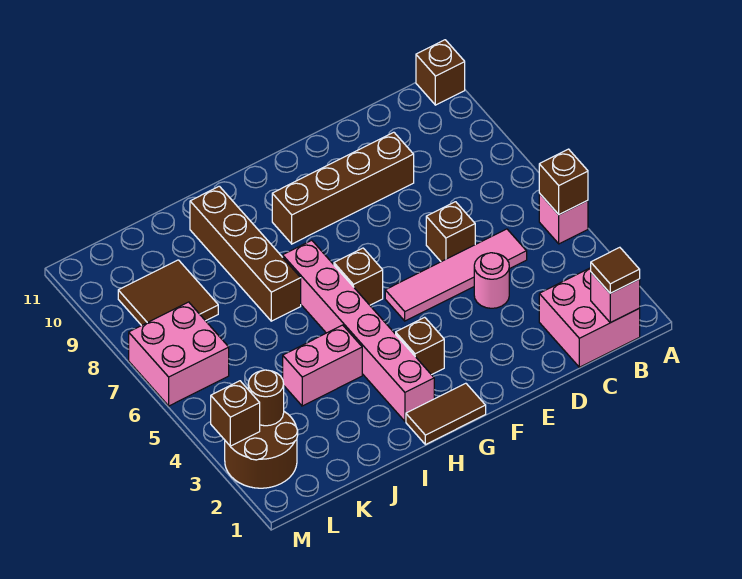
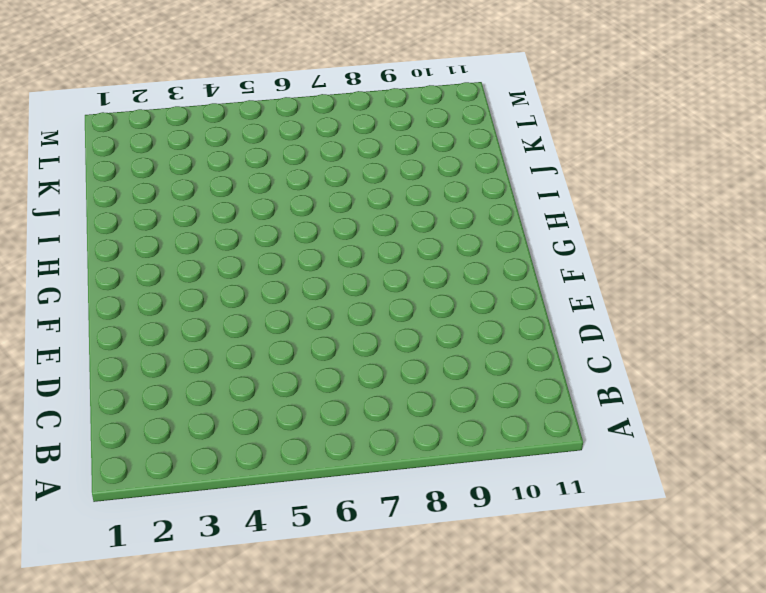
none -> pink 1x1 brick [539,193,588,244]
none -> brown 1x1 brick [416,40,465,105]
none -> pink 2x2 brick [539,268,640,367]

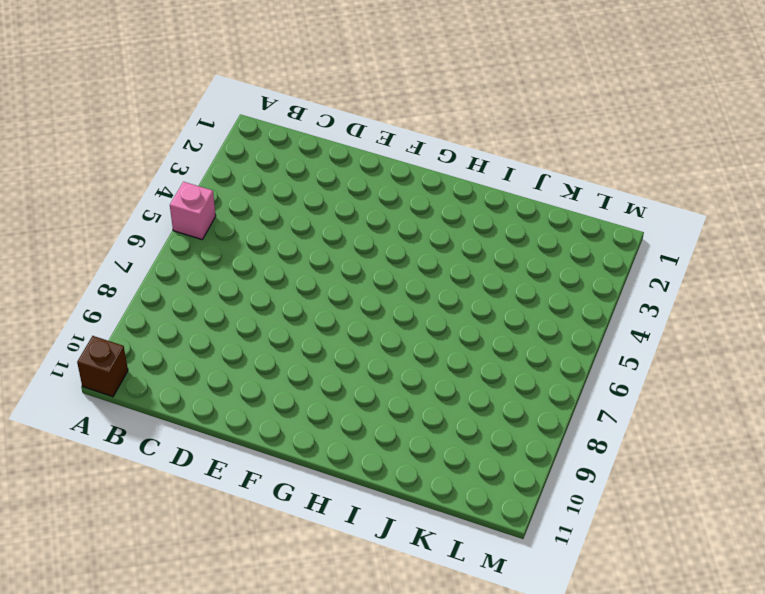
none -> pink 2x2 brick [539,268,640,367]
none -> pink 1x4 tile [385,229,527,321]
none -> pink 1x1 round brick [474,253,509,308]

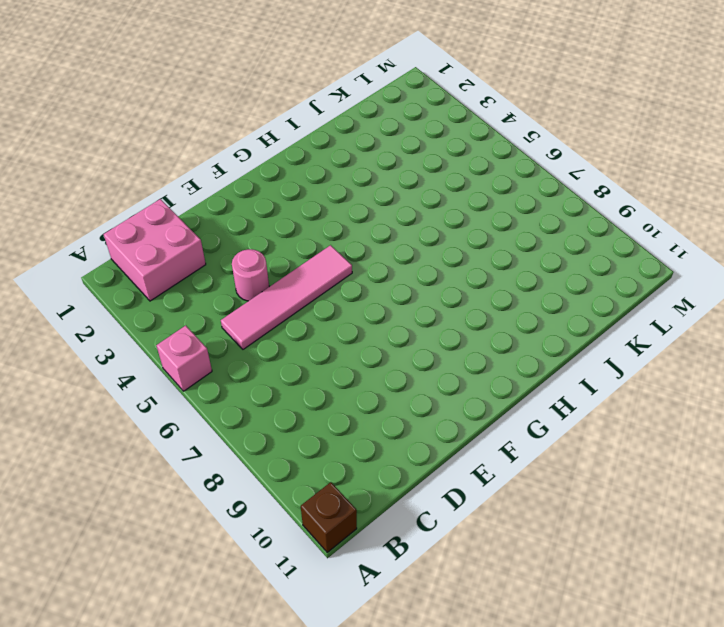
none -> brown 1x1 brick [426,202,475,262]
none -> brown 1x4 brick [272,132,414,244]
none -> brown 1x2 tile [406,383,486,445]

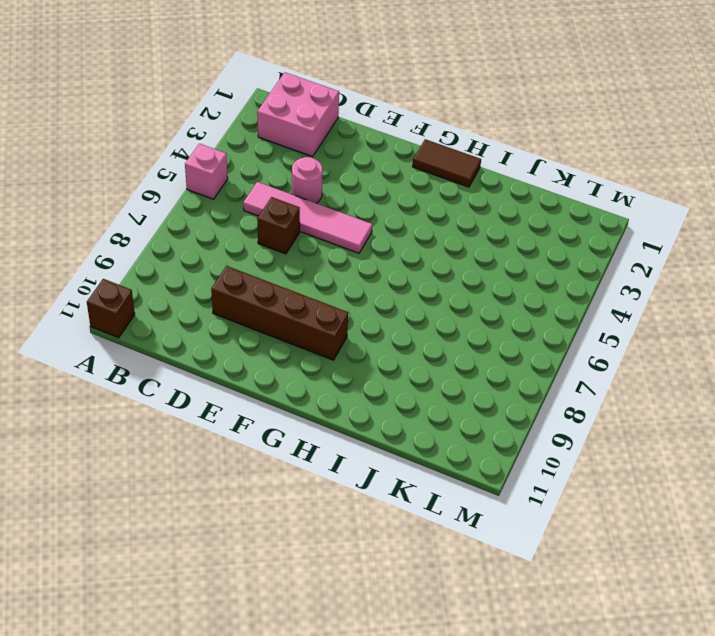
none -> brown 1x1 brick [396,317,444,375]
none -> brown 1x1 brick [334,248,383,305]
none -> pink 1x6 brick [283,240,434,421]

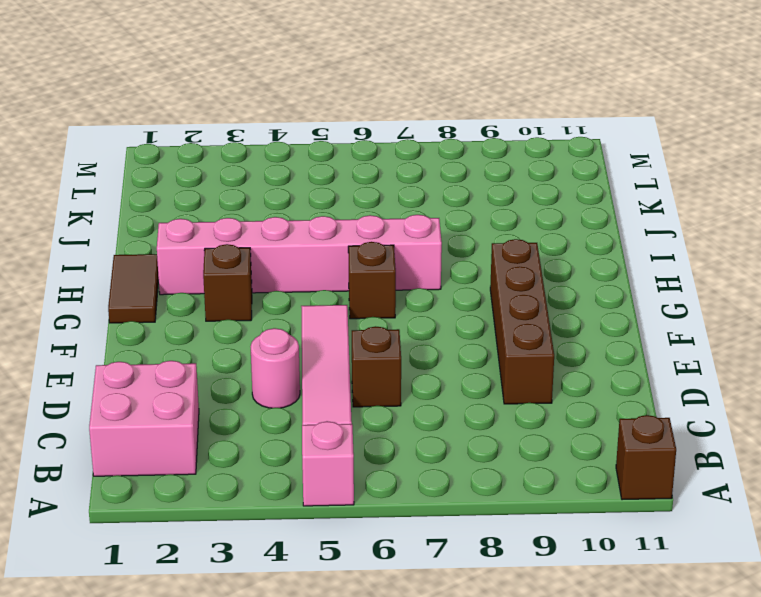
none -> pink 1x2 brick [283,325,362,406]
none -> brown 1x4 brick [190,186,301,321]
none -> brown 2x2 tile [118,260,218,326]

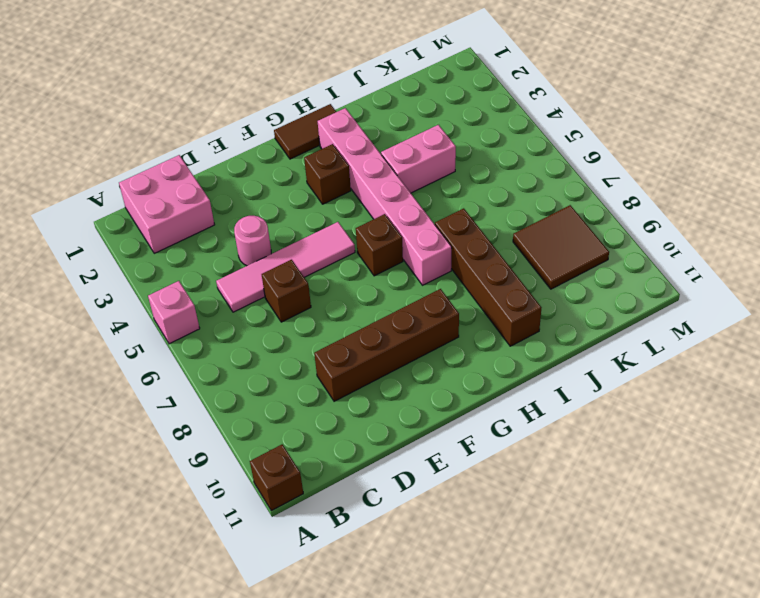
none -> brown 2x2 round brick [225,412,298,488]
none -> pink 2x2 brick [129,302,229,406]
none -> brown 1x1 brick [539,149,588,215]

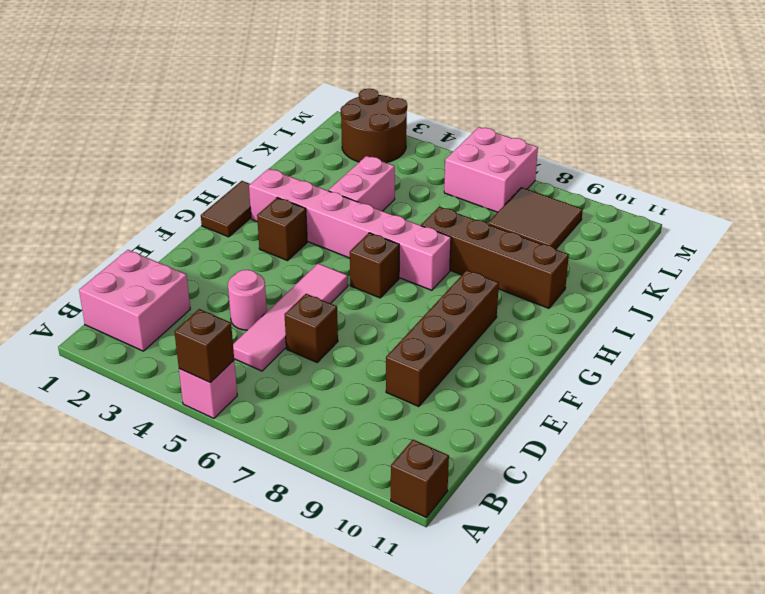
none -> pink 1x1 brick [591,272,640,323]
none -> brown 1x1 round brick [248,370,284,426]
none -> brown 1x1 brick [211,381,260,446]

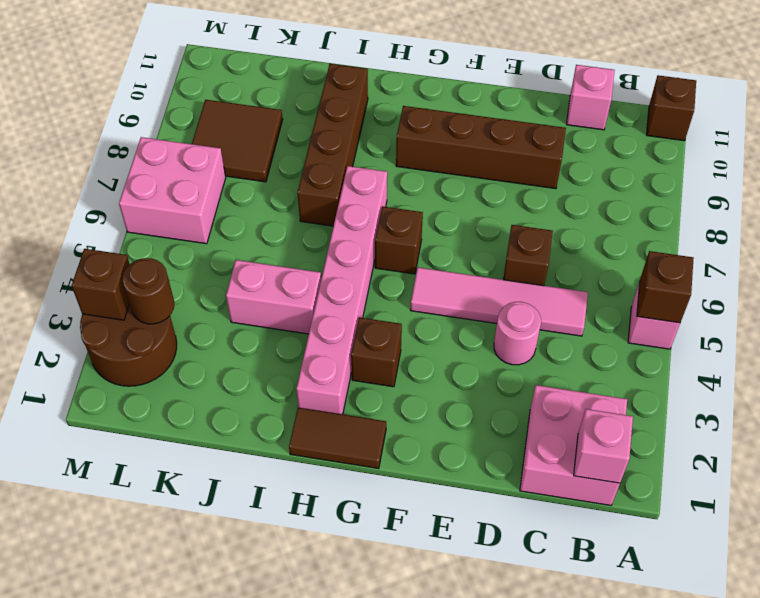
pink 1x1 brick [567,65,615,130] -> none
none -> brown 1x1 tile [591,247,640,293]

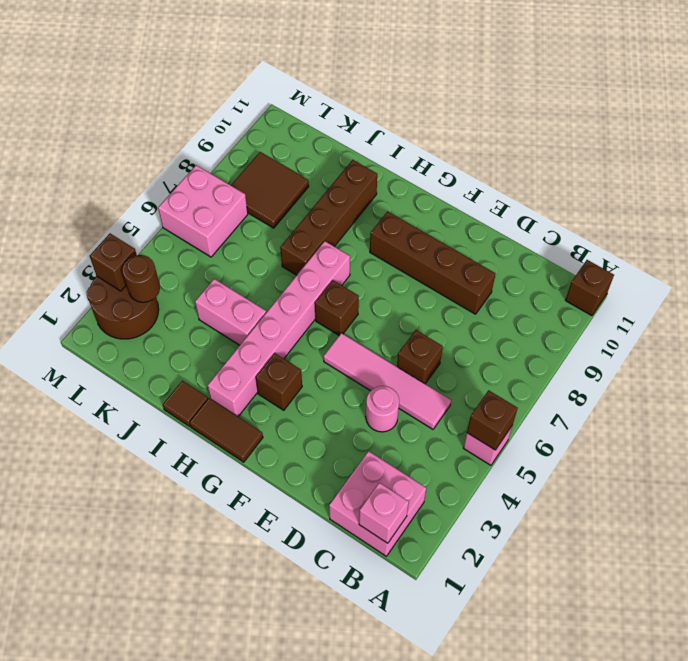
brown 1x1 tile [163,381,208,426] -> brown 1x1 tile moved to [591,247,640,293]

